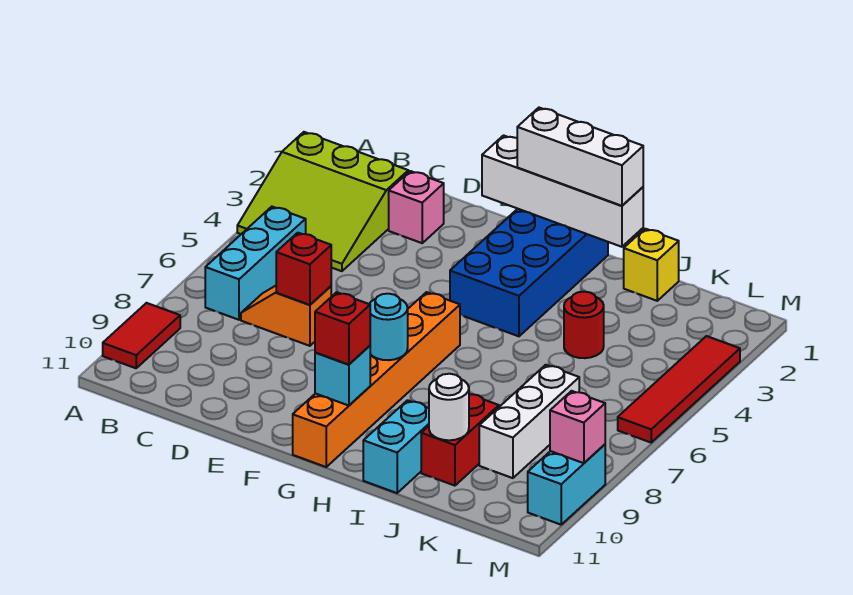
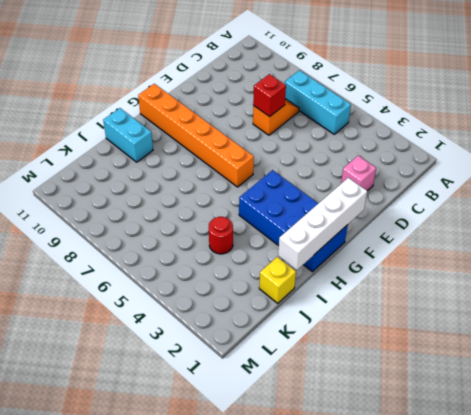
none -> lime 3x3 slope [237,132,408,271]
none -> red 1x2 tile [103,303,180,368]
none -> red 1x2 brick [421,394,499,486]

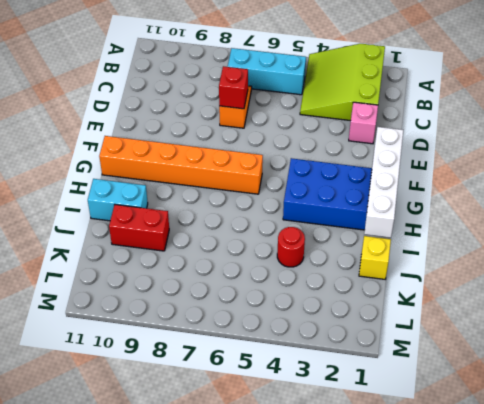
none -> red 1x2 tile [103,303,180,368]
none -> white 1x3 brick [479,365,579,478]
none -> red 1x4 tile [618,336,740,442]

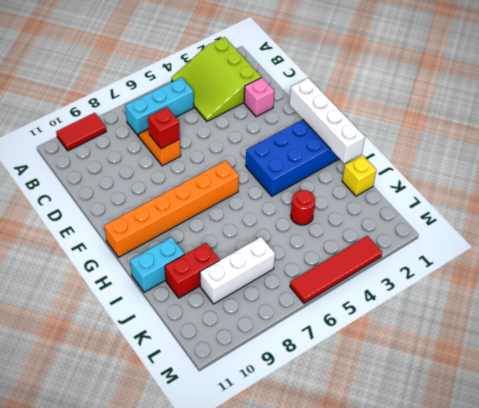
none -> cyan 1x2 brick [528,444,605,525]
none -> cyan 1x1 round brick [370,294,408,360]
none -> cyan 1x1 brick [315,346,370,406]

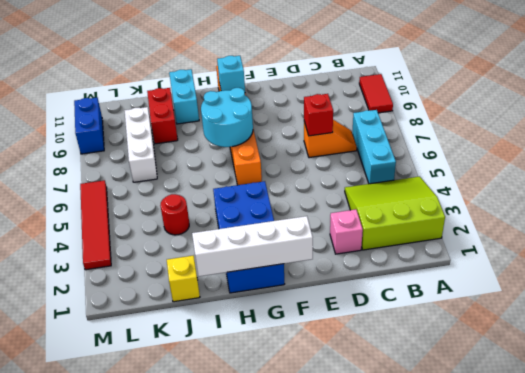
cyan 2x2 round brick [201,88,253,147] -> cyan 1x1 round brick [370,294,408,360]
blue 1x2 brick [74,98,104,154] -> cyan 1x2 brick [528,444,605,525]
none -> white 1x1 round brick [429,374,469,440]
none -> pink 1x1 brick [550,391,605,463]
none -> white 1x3 brick [517,108,643,206]

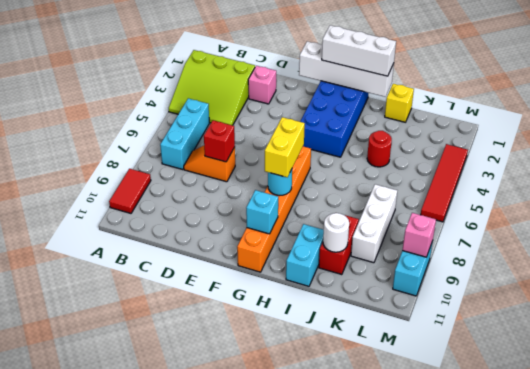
yellow 1x2 brick [265,117,305,177] -> none
none -> red 1x1 brick [315,292,370,365]

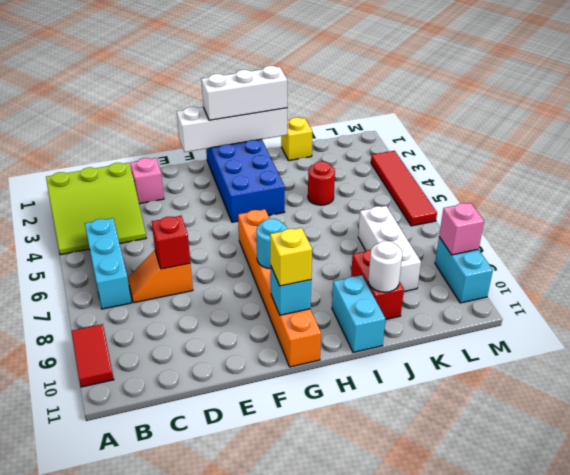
yellow 1x1 brick [270,228,312,286] -> red 1x1 brick [315,292,370,365]

